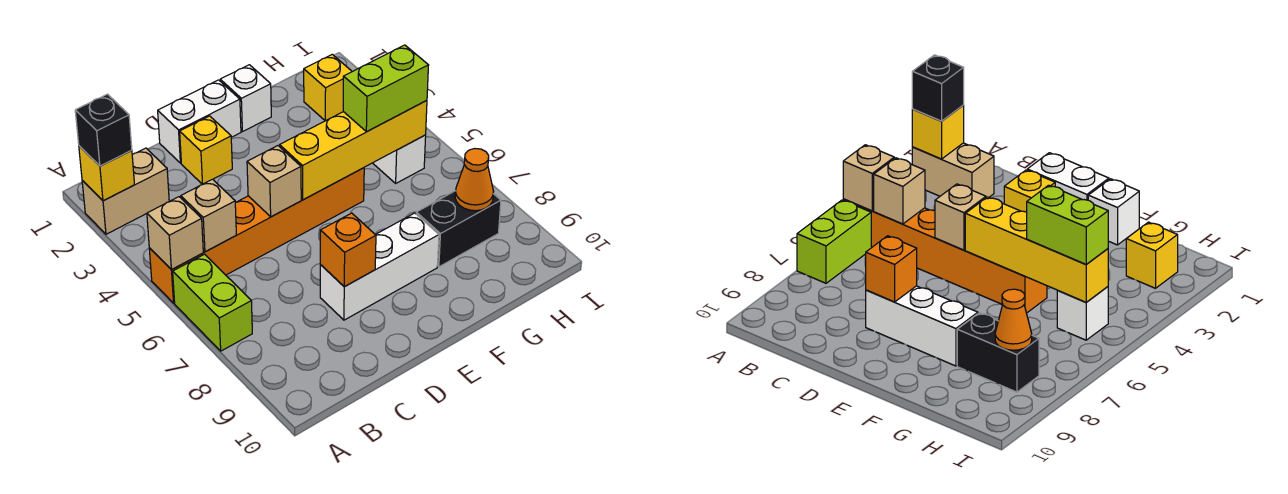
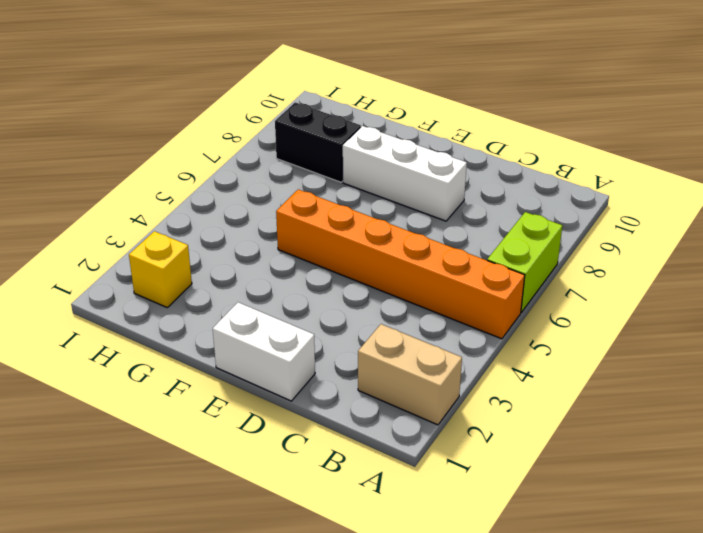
none -> yellow 1x1 brick [180,116,232,184]
none -> white 1x1 brick [220,65,271,132]
none -> white 1x1 brick [373,135,426,183]

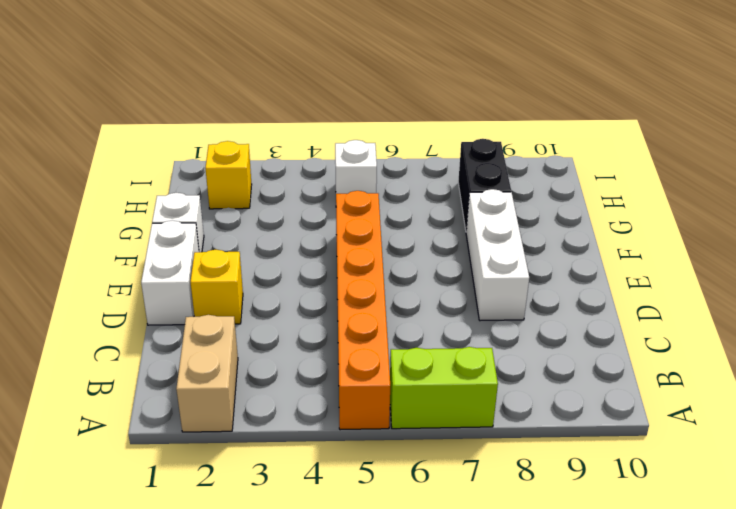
none -> yellow 1x1 brick [79,146,134,201]
none -> tan 1x1 brick [147,197,203,269]
none -> tan 1x1 brick [181,179,236,252]

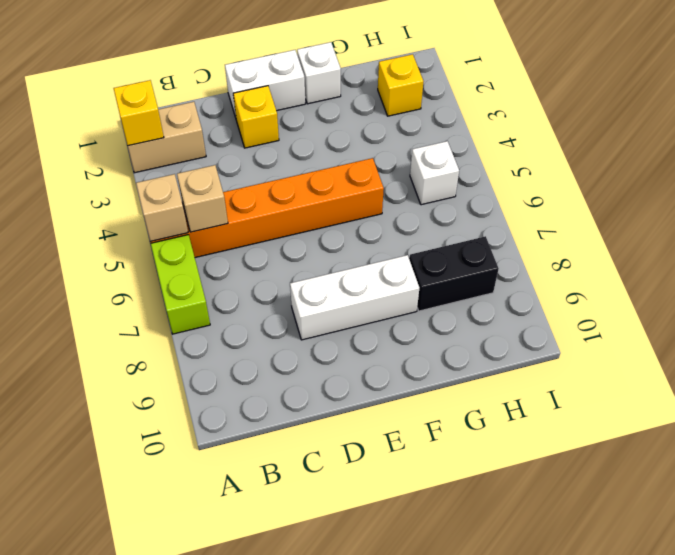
none -> tan 1x1 brick [247,146,301,217]
none -> orange 1x1 brick [320,213,376,287]
none -> yellow 1x4 brick [280,101,427,200]

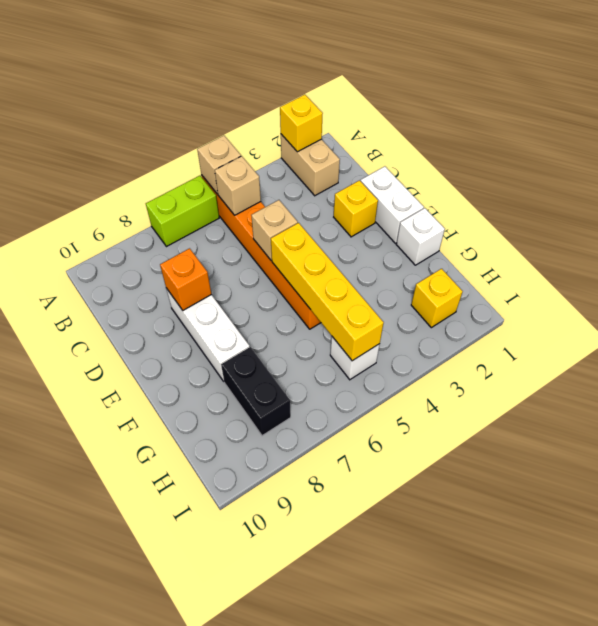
none -> orange 1x1 cone [455,149,494,211]
none -> black 1x1 brick [75,94,132,166]
none -> lime 1x2 brick [343,45,429,132]

